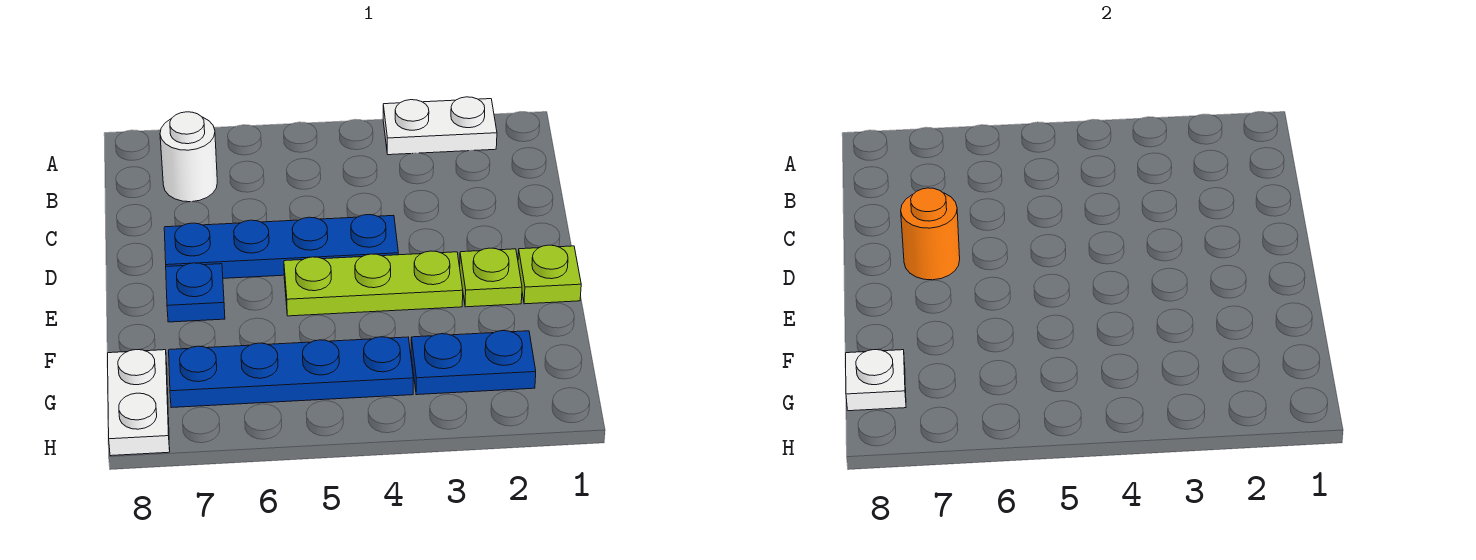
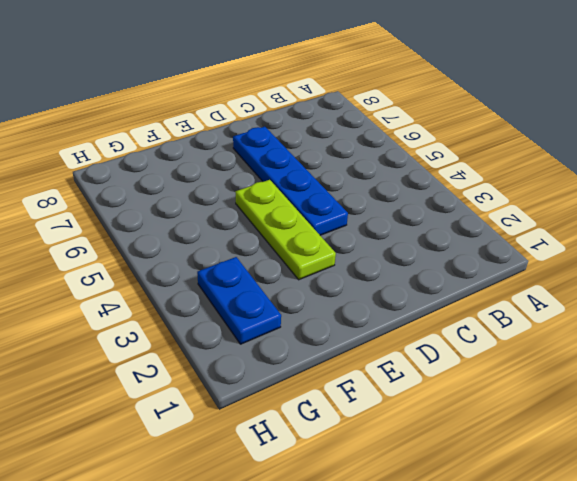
none -> white 1x2 plate [383,97,497,155]
none -> white 1x1 round brick [160,112,217,202]
none -> lime 1x1 plate [518,245,581,304]

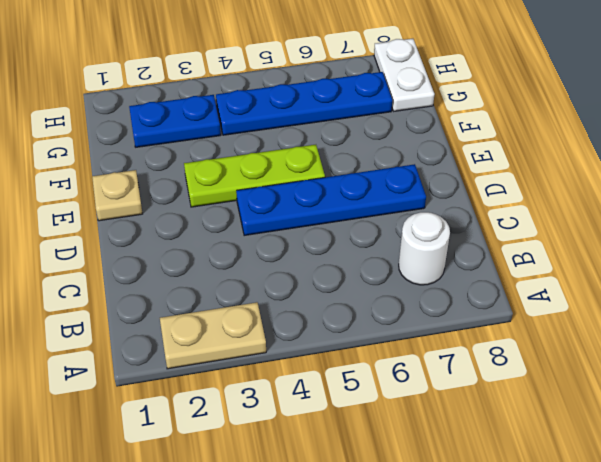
tan 1x2 plate [160,302,266,369] -> white 1x2 plate [383,97,497,155]
tan 1x1 plate [92,170,143,221] -> lime 1x1 plate [518,245,581,304]
none -> lime 1x1 plate [460,248,522,307]
none -> blue 1x1 plate [166,263,225,322]
none -> orange 1x1 round brick [901,188,960,280]

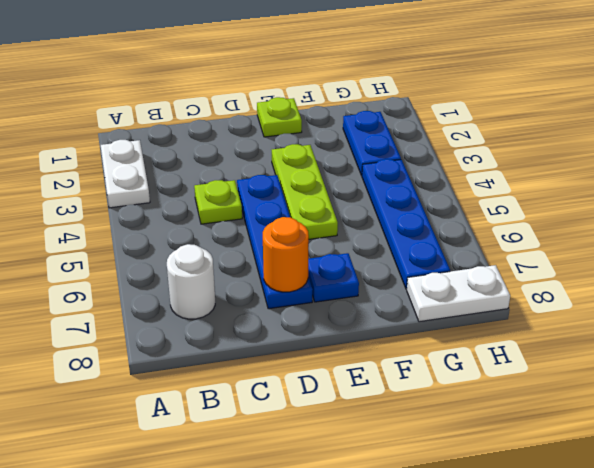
lime 1x1 plate [194,180,242,224] -> lime 1x1 plate moved to [460,248,522,307]
none -> white 1x1 plate [846,350,906,411]

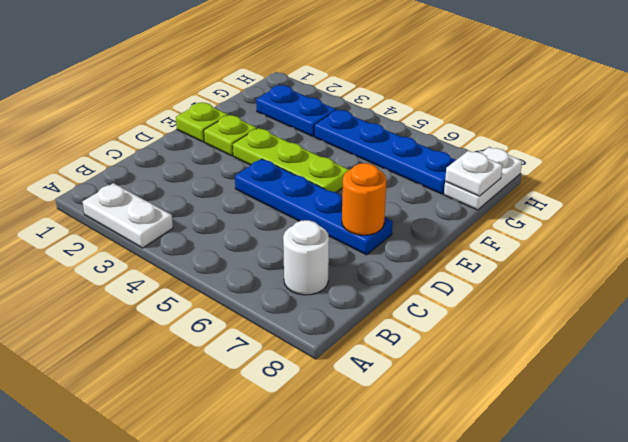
none -> blue 1x1 plate [166,263,225,322]

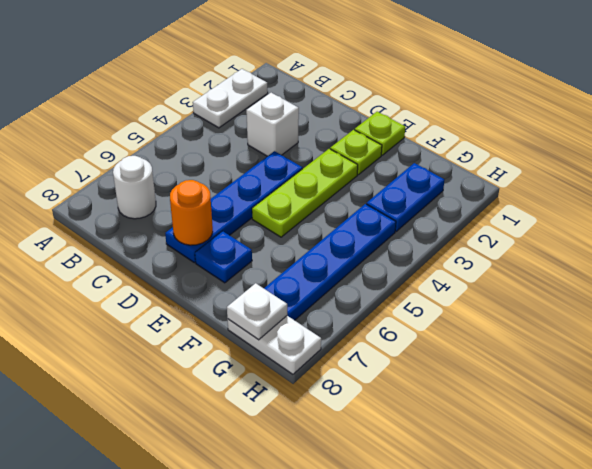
white 1x1 brick [246,93,299,156] -> none

